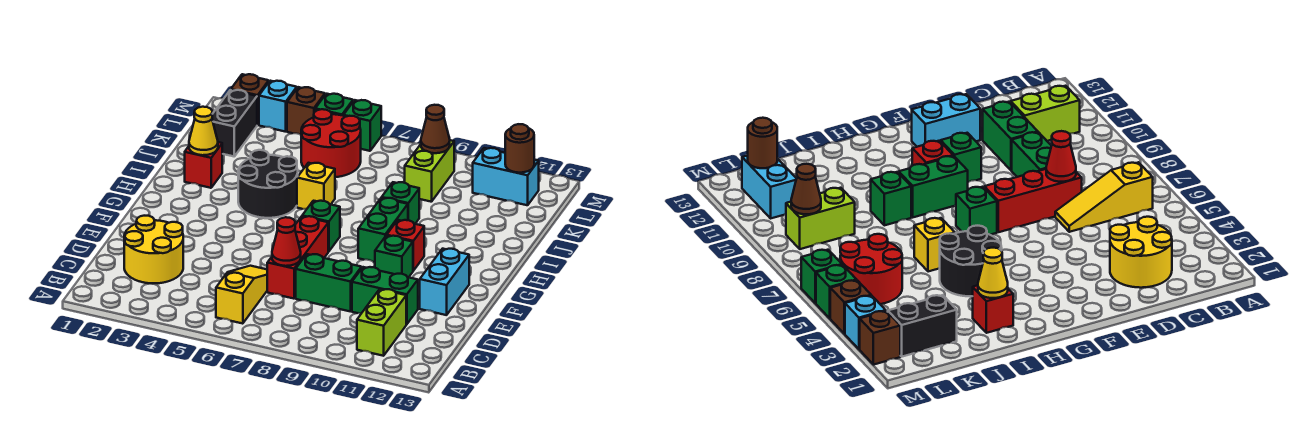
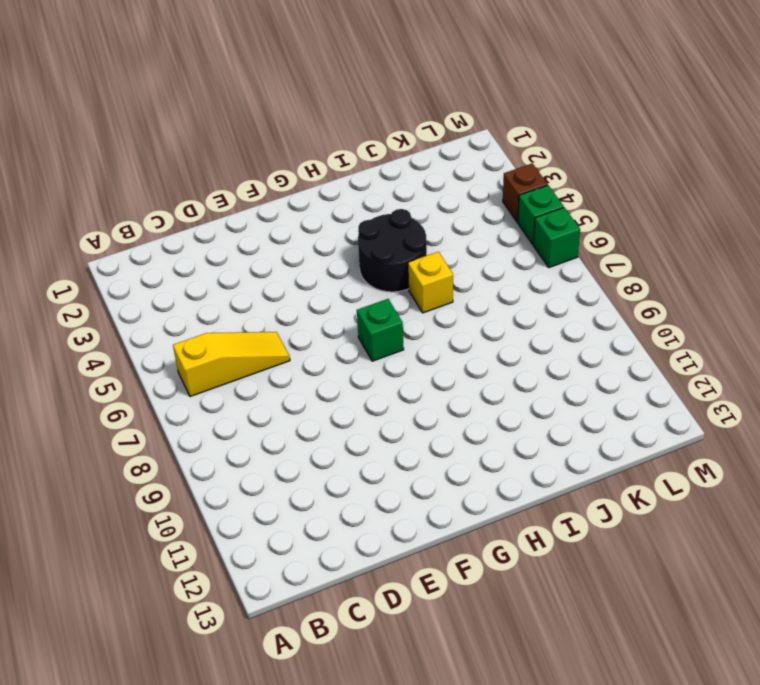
none -> lime 1x2 brick [357,289,406,356]
none -> yellow 2x2 round brick [124,216,183,283]
none -> red 1x3 brick [267,216,328,299]

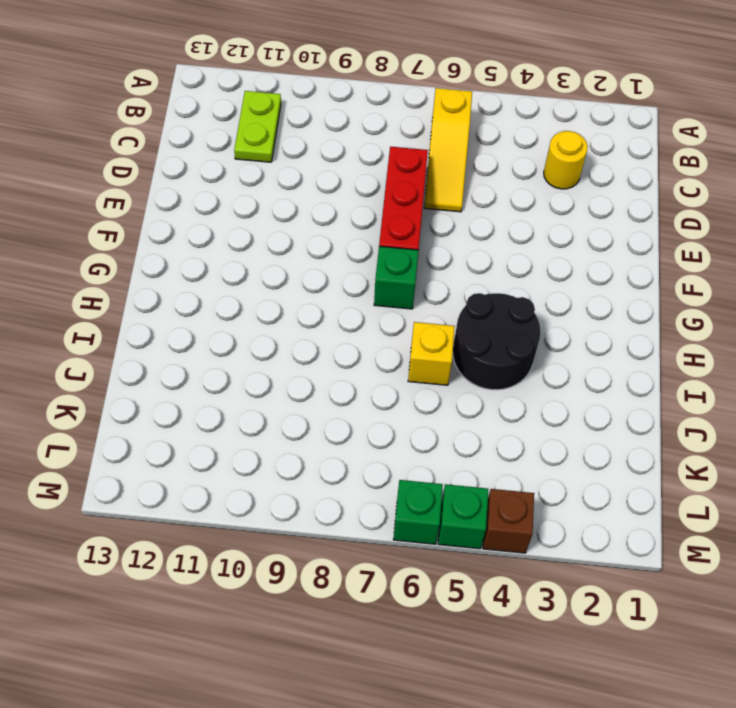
lime 1x2 plate [234,91,281,162] -> lime 1x2 brick [357,289,406,356]
yellow 1x1 round brick [544,131,588,189] -> yellow 2x2 round brick [124,216,183,283]
none -> green 1x2 brick [296,254,362,312]
none -> green 1x2 brick [352,267,418,324]
none -> cyan 1x2 brick [420,249,469,315]

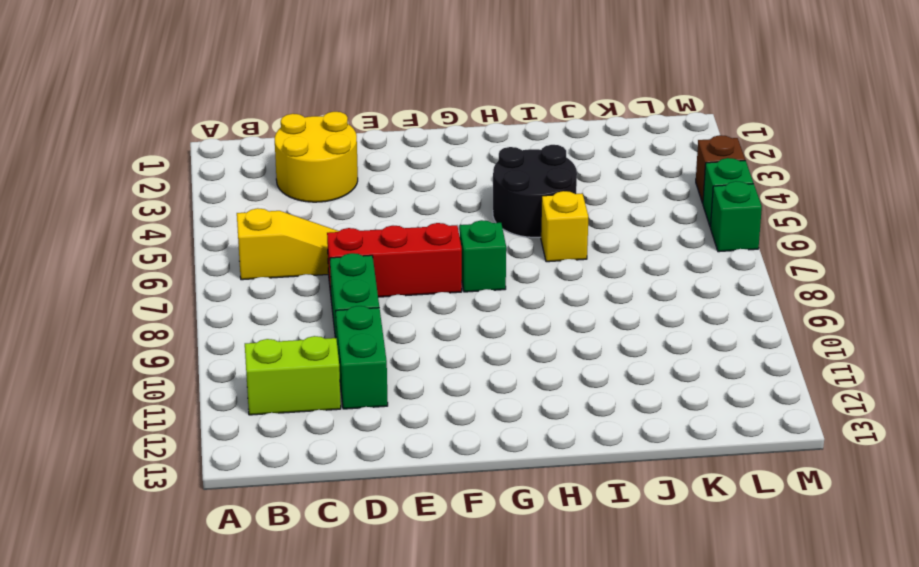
none -> cyan 1x2 brick [420,249,469,315]
none -> green 1x1 brick [375,236,413,277]
none -> green 1x2 brick [358,198,408,262]

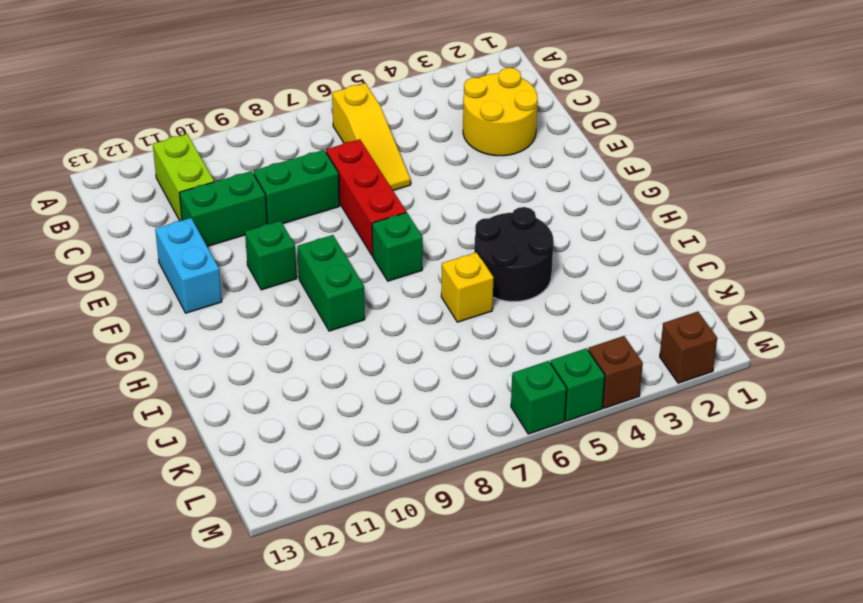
none -> red 1x1 brick [387,220,424,271]
none -> red 1x1 brick [185,142,222,188]
none -> green 1x1 brick [382,182,419,224]

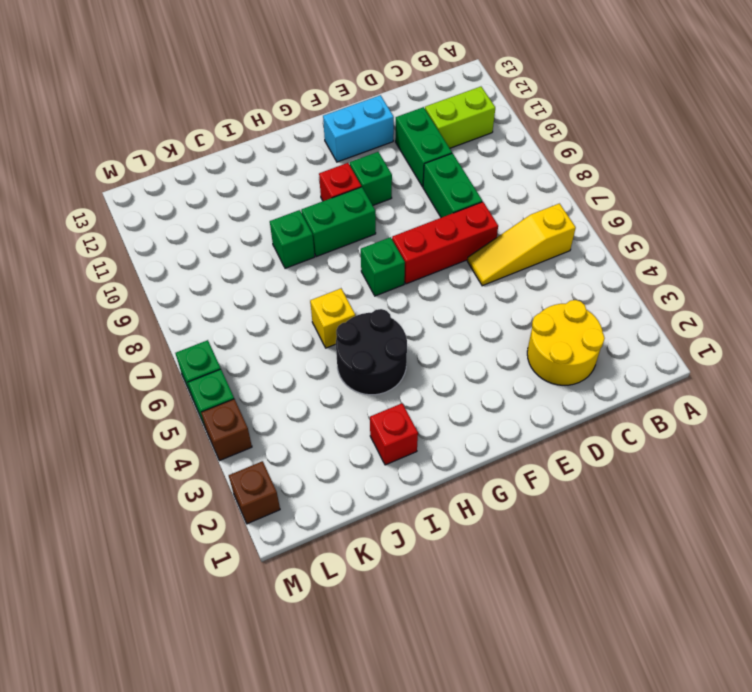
none -> black 1x2 brick [212,90,257,156]
none -> red 2x2 round brick [301,109,361,177]
none -> lime 1x2 brick [405,140,454,202]

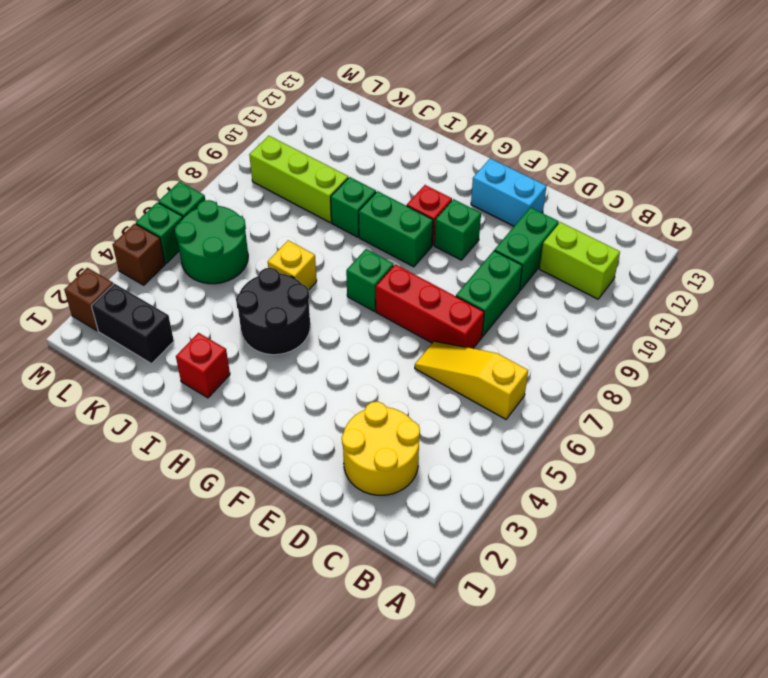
lime 1x3 brick [249,136,348,223] -> lime 1x2 brick [405,140,454,202]
green 2x2 round brick [175,200,248,284] -> red 2x2 round brick [301,109,361,177]
none -> cyan 1x2 brick [472,148,539,205]
none -> cyan 1x1 brick [259,81,297,132]
none -> red 1x1 cone [272,217,301,266]

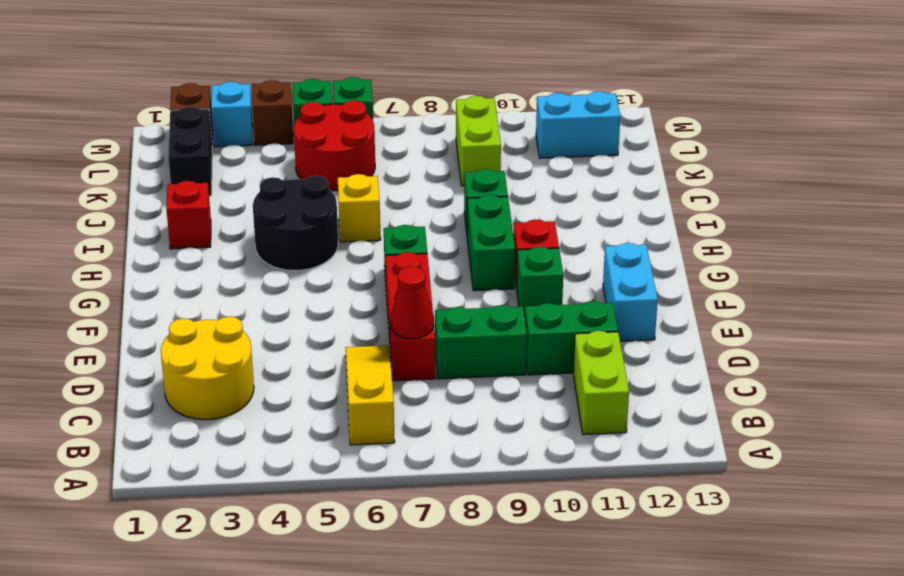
none -> yellow 1x1 cone [189,107,218,155]
none -> brown 1x1 cone [421,105,450,153]
none -> brown 1x1 round brick [505,124,534,173]

